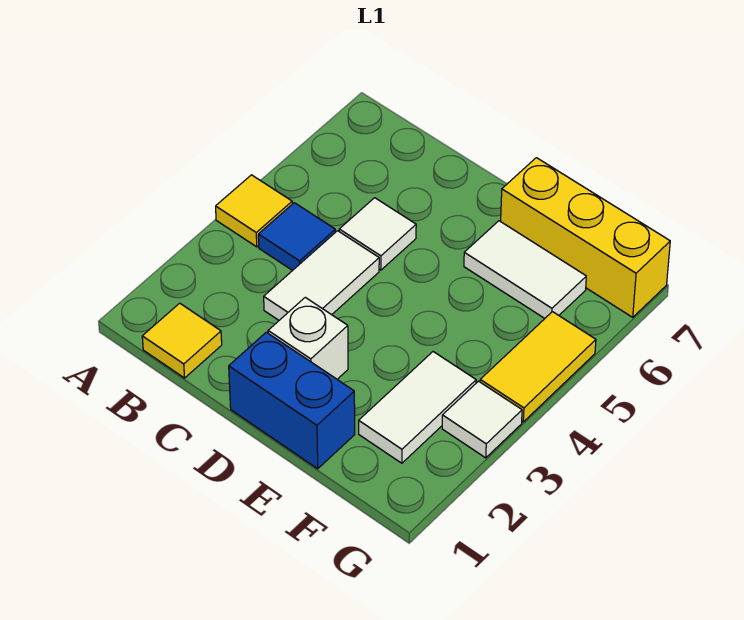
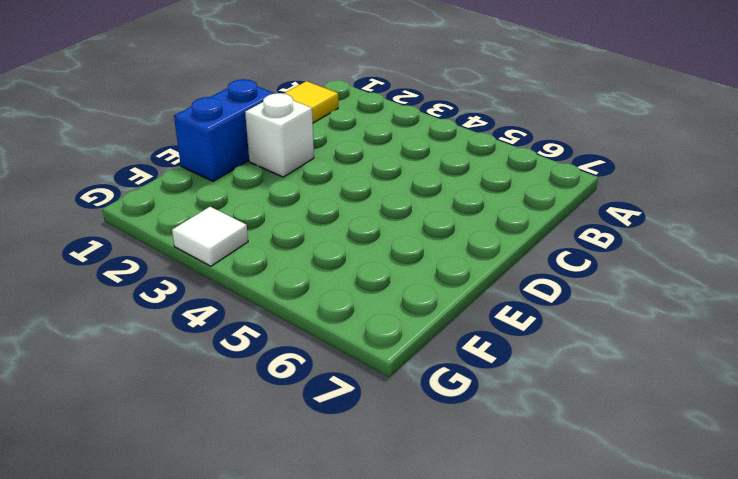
none -> yellow 1x1 tile [216,175,292,247]
none -> blue 1x1 tile [258,203,335,271]
none -> white 1x2 tile [264,231,379,320]

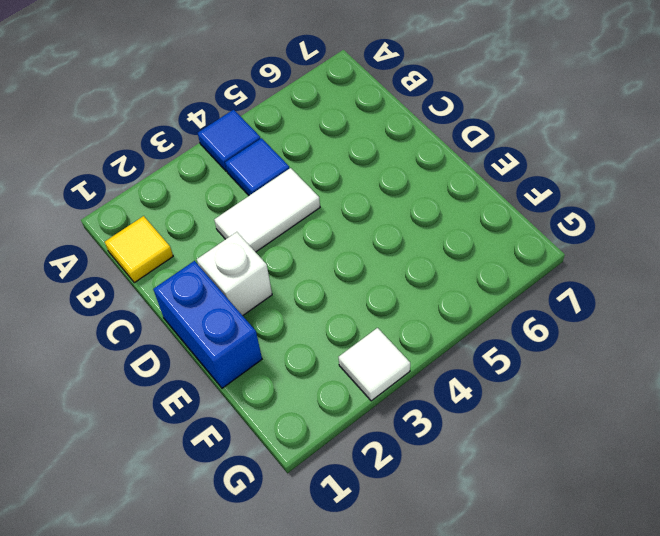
blue 1x1 tile [198,110,261,171] -> yellow 1x1 tile [216,175,292,247]
none -> white 1x1 tile [339,198,416,270]
none -> white 1x2 tile [464,221,586,318]
none -> yellow 1x3 brick [501,158,670,317]

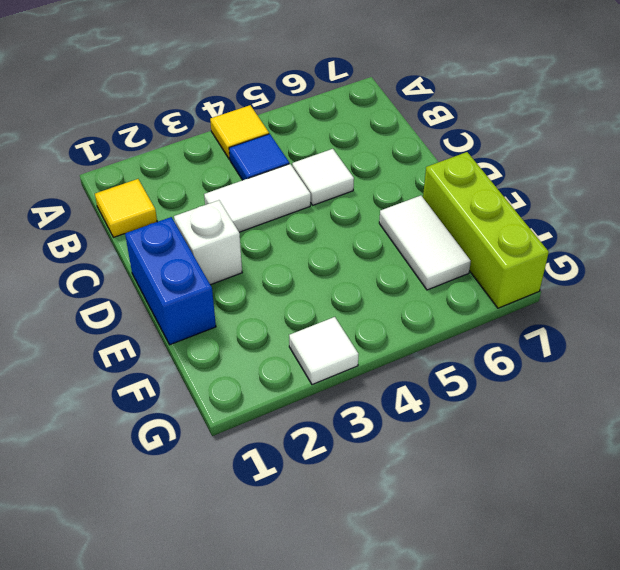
lime 1x3 brick [423,152,549,308] -> yellow 1x3 brick [501,158,670,317]
none -> white 1x2 tile [359,352,476,463]
none -> yellow 1x2 tile [480,312,596,422]

